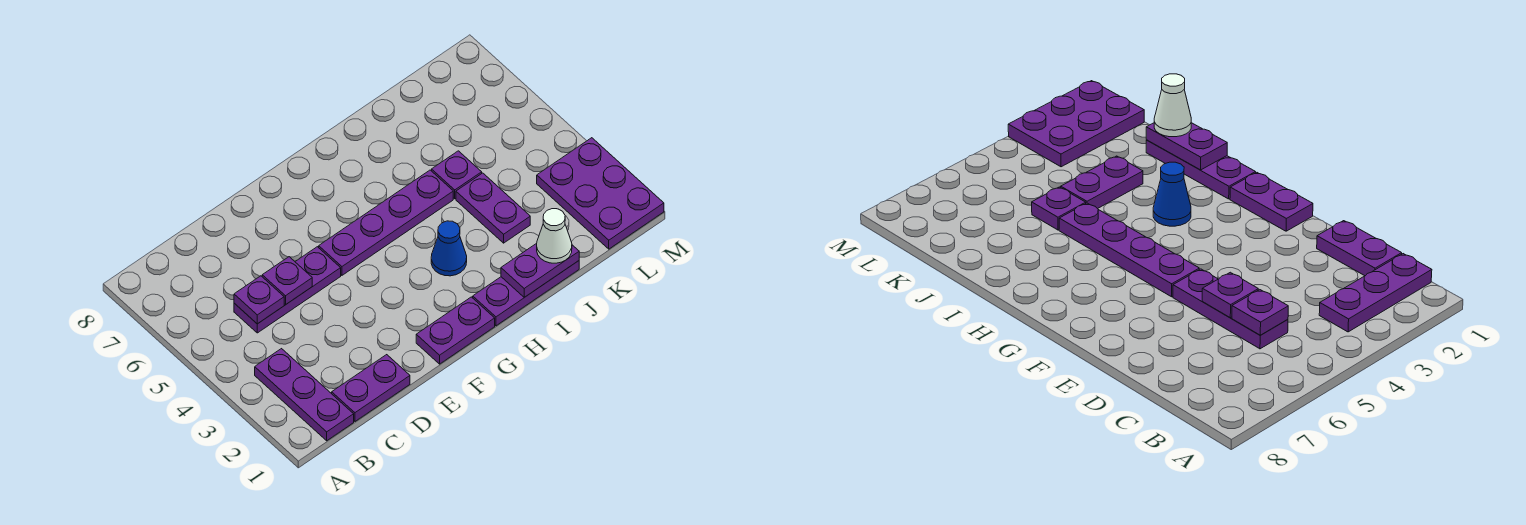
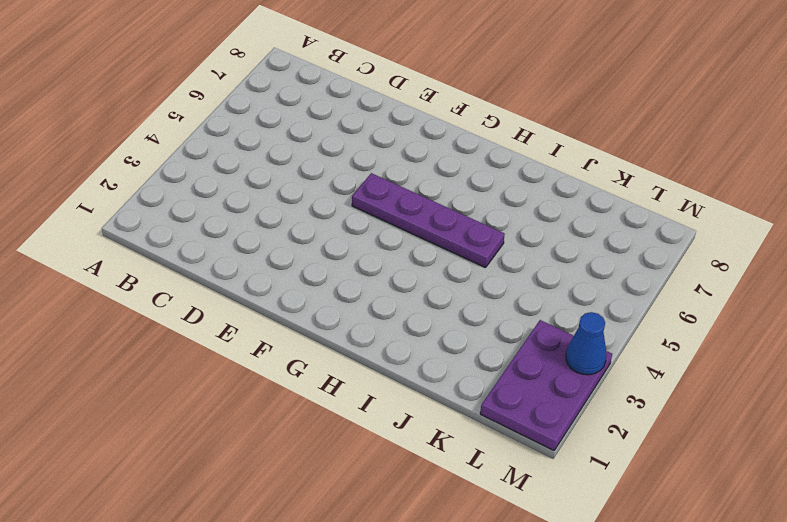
blue 1x1 cone [566,312,606,375] -> blue 1x1 cone moved to [431,221,467,276]
none -> purple 1x3 plate [255,349,354,441]
none -> purple 1x2 plate [332,355,410,421]
none -> purple 1x3 plate [234,247,341,333]

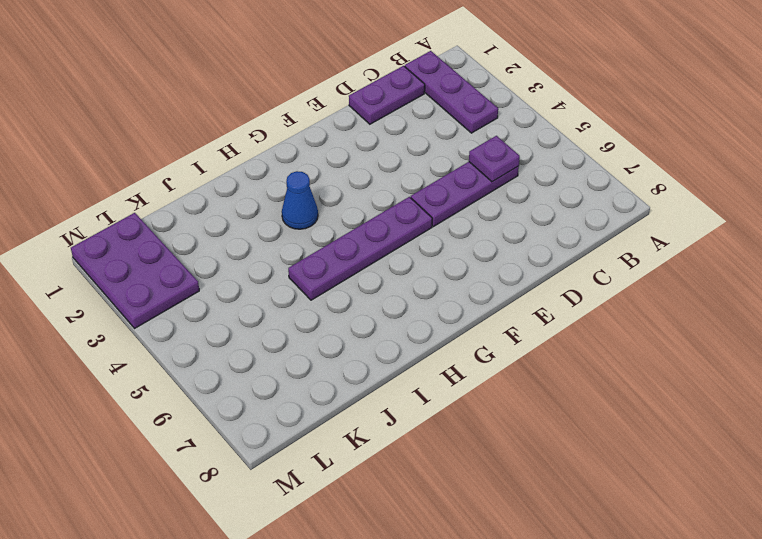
none -> purple 1x2 plate [416,297,495,364]
none -> purple 1x3 plate [473,261,579,326]
none -> purple 1x2 plate [456,173,530,243]

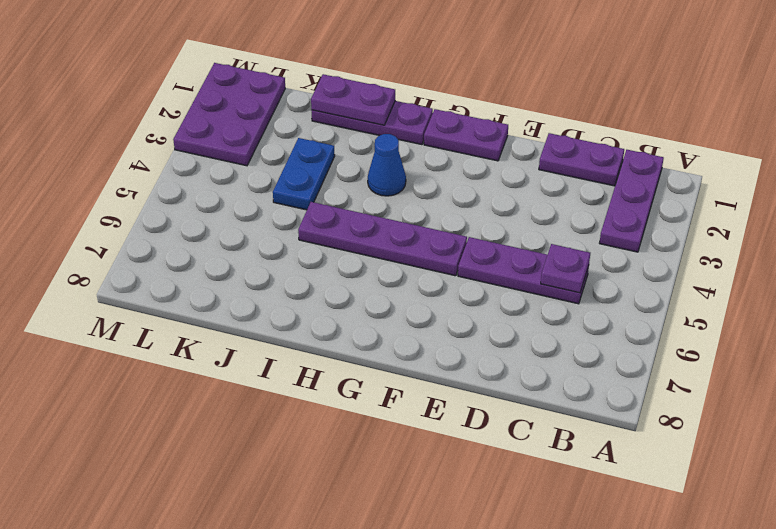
blue 1x2 plate [273,138,335,210] -> purple 1x2 plate [456,173,530,243]
none -> purple 1x1 plate [432,151,482,199]
none -> purple 1x1 plate [262,257,312,304]
none -> white 1x1 cone [537,209,572,263]

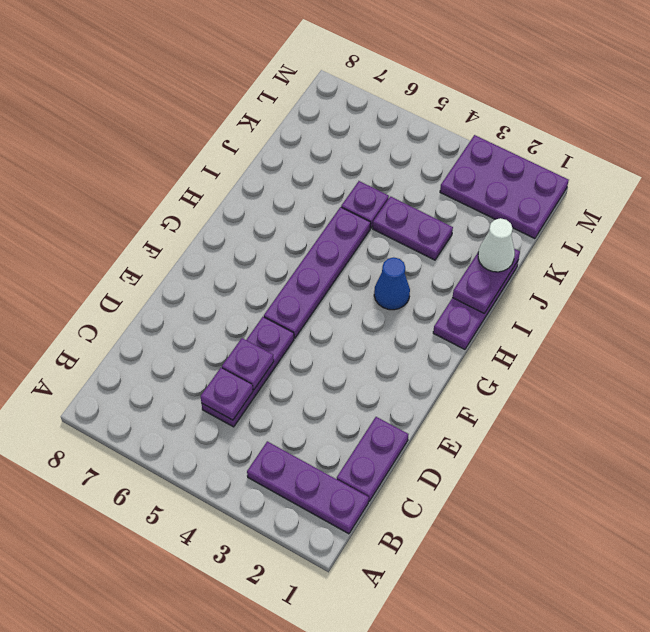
none -> purple 1x2 plate [416,297,495,364]

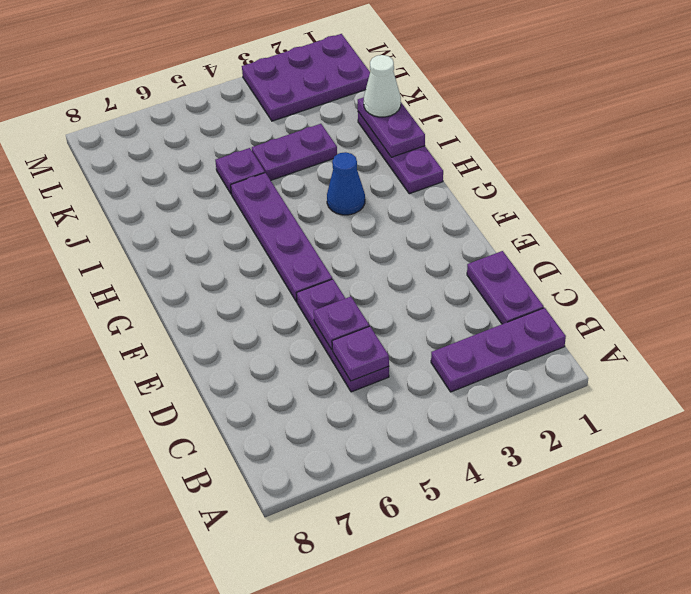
none -> purple 1x2 plate [416,297,495,364]

